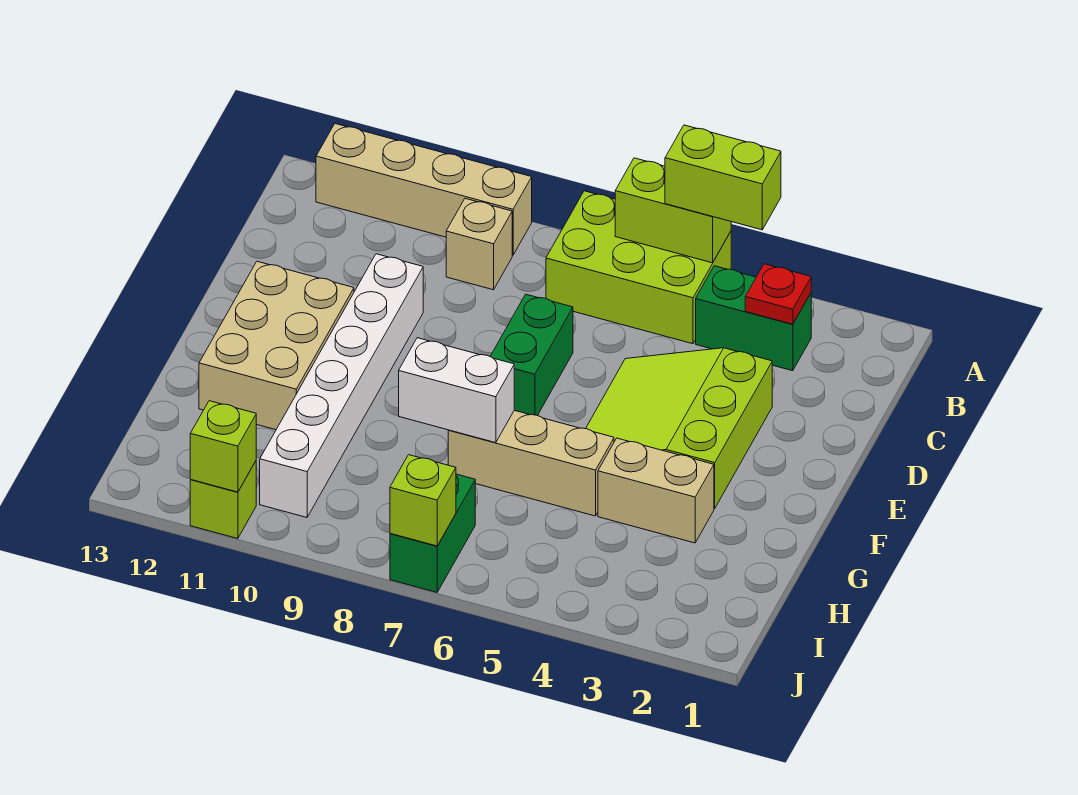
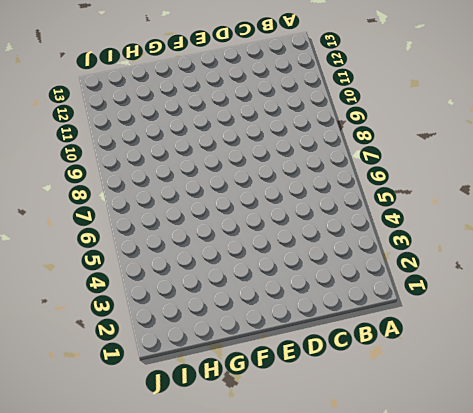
none -> lime 2x3 brick [546,191,731,344]
none -> tan 1x4 brick [316,124,532,255]
none -> green 1x2 brick [696,266,811,371]

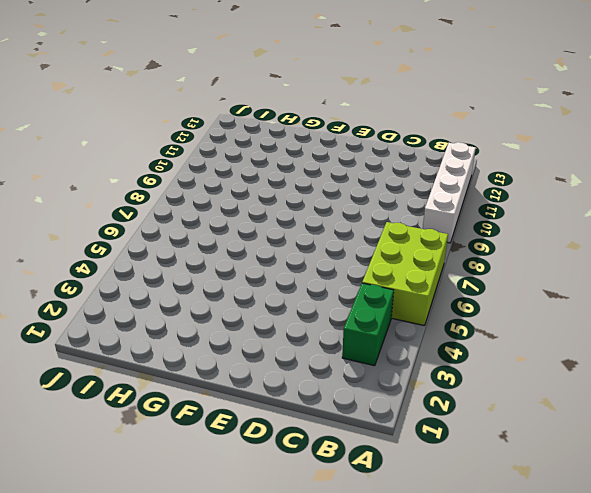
white 1x4 brick [423,142,476,243] -> tan 1x4 brick [316,124,532,255]
none -> tan 1x1 brick [446,198,512,290]
none -> lime 3x3 slope [586,348,772,509]
none -> green 1x2 brick [490,294,573,415]

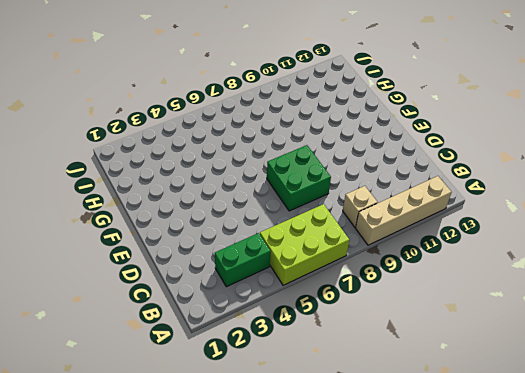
green 2x2 brick [267,145,331,211] -> green 1x2 brick [490,294,573,415]
none -> lime 3x3 slope [586,348,772,509]
none -> white 1x6 brick [260,254,423,517]
none -> tan 2x3 brick [199,261,354,430]

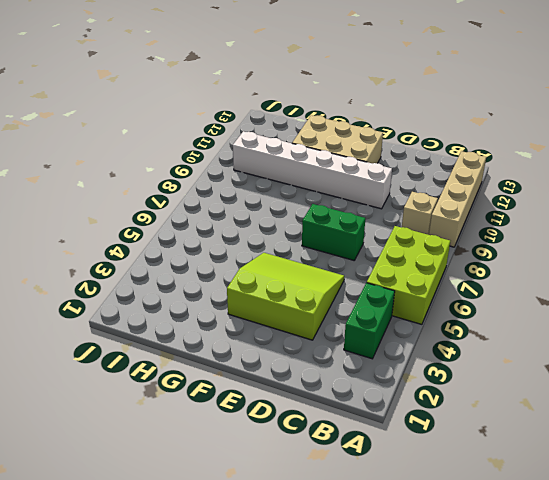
none -> tan 1x2 brick [598,438,714,543]
none -> tan 1x3 brick [448,410,614,516]
none -> green 1x2 brick [390,474,475,592]

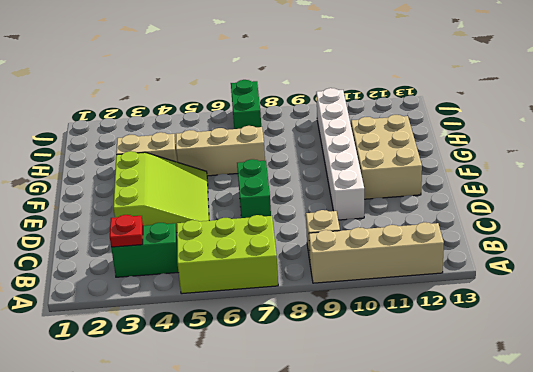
none -> lime 1x1 brick [190,461,256,539]
none -> lime 1x2 brick [615,158,731,263]
none -> white 1x2 brick [399,338,514,443]

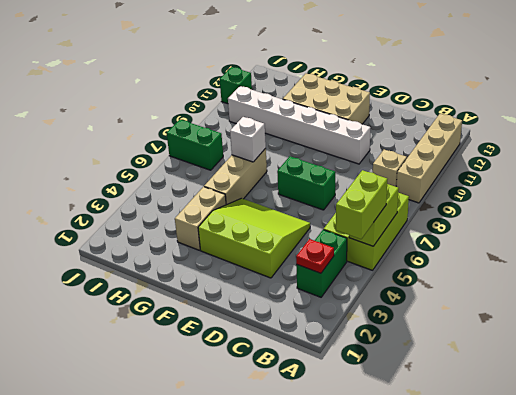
white 1x1 brick [230,117,266,162] -> white 1x2 brick [399,338,514,443]
green 1x1 brick [220,67,252,104] -> lime 1x1 brick [190,461,256,539]
none -> lime 1x1 brick [390,455,456,546]
none -> lime 1x1 brick [190,401,256,492]

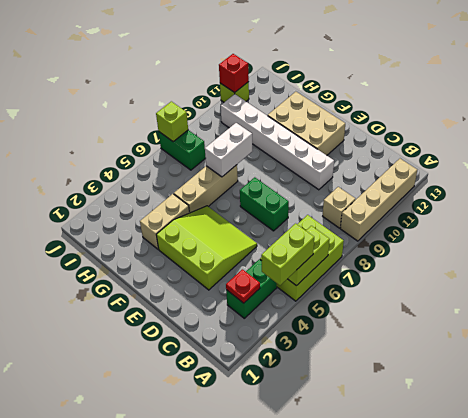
red 1x1 brick [219,54,249,93] -> lime 1x1 brick [190,401,256,492]

